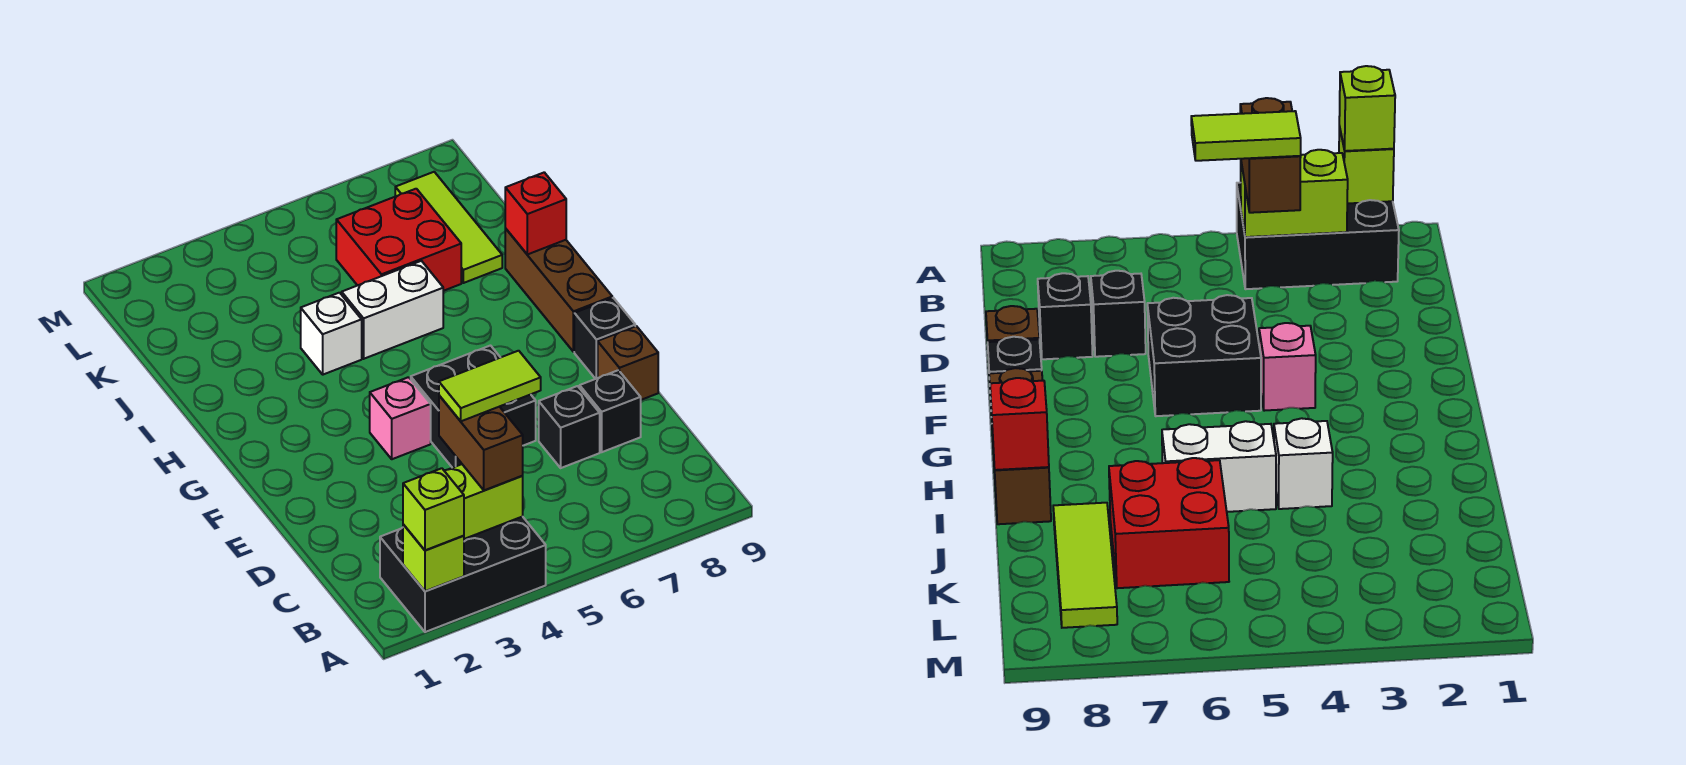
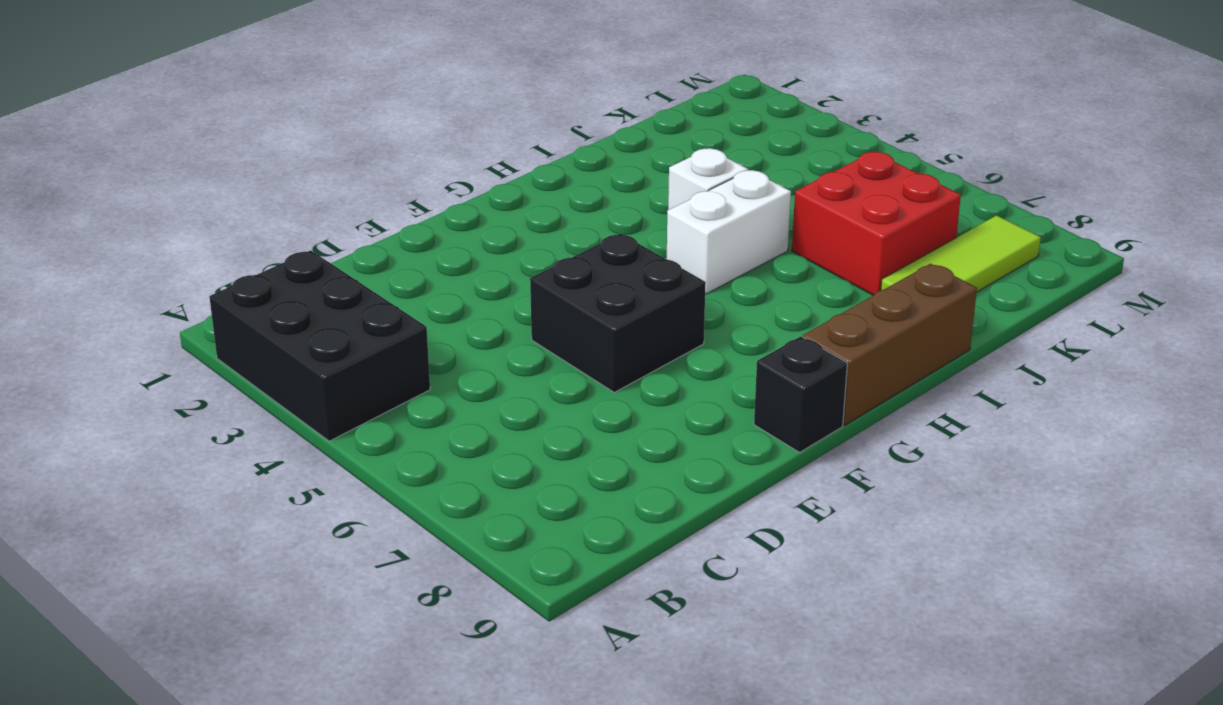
white 1x2 brick [667,170,791,294] -> white 1x2 brick turned to [342,261,443,359]
none -> black 1x1 brick [539,386,600,468]
none -> black 1x1 brick [580,370,641,452]
none -> brown 1x1 brick [598,326,658,400]

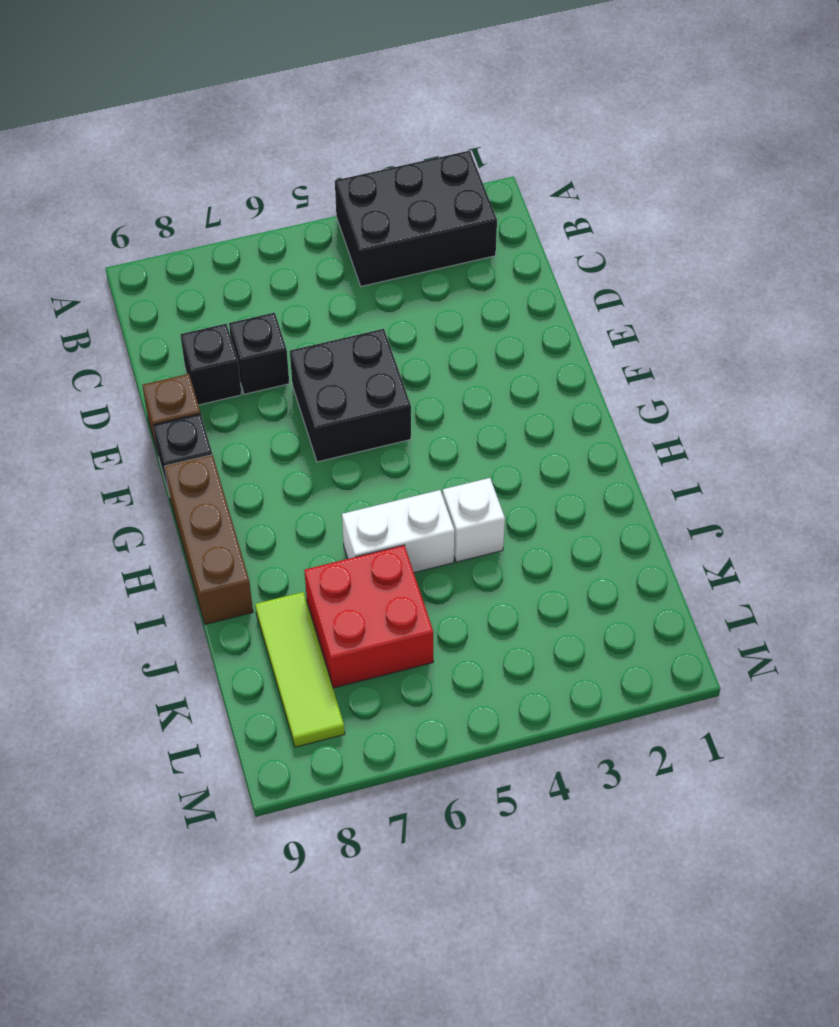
none -> pink 1x1 brick [370,377,431,459]
none -> lime 1x1 brick [403,524,464,591]
none -> lime 1x2 brick [444,464,523,539]

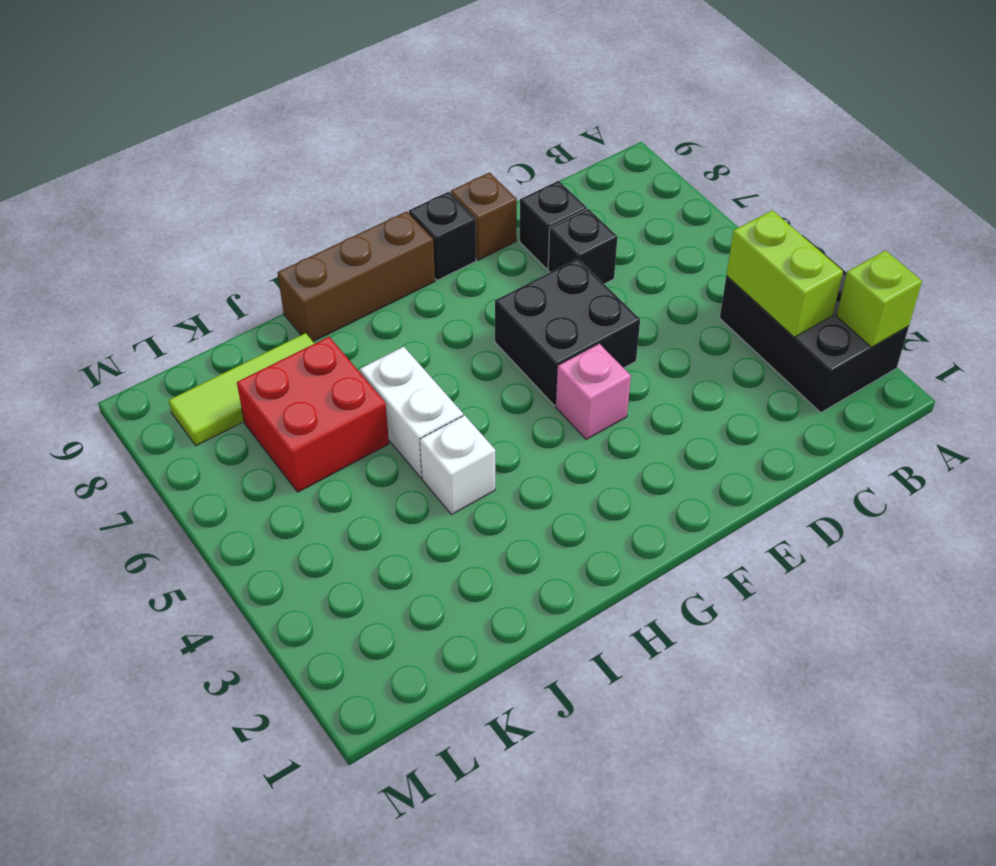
none -> red 1x1 brick [505,172,566,254]
none -> lime 1x1 brick [403,468,464,550]
none -> brown 1x2 brick [439,396,523,490]

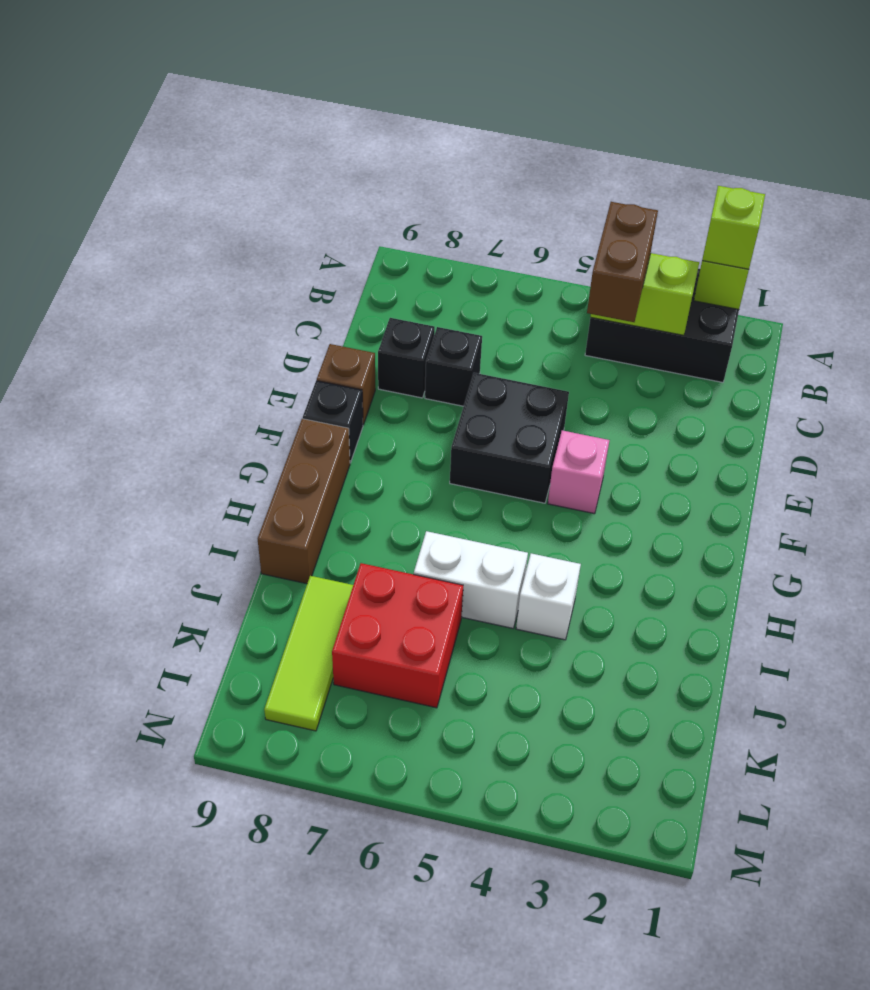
none -> red 1x1 brick [505,172,566,254]
none -> lime 1x2 tile [439,351,541,421]

